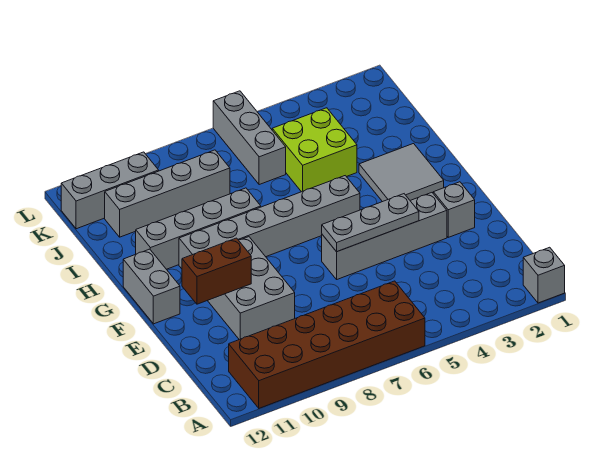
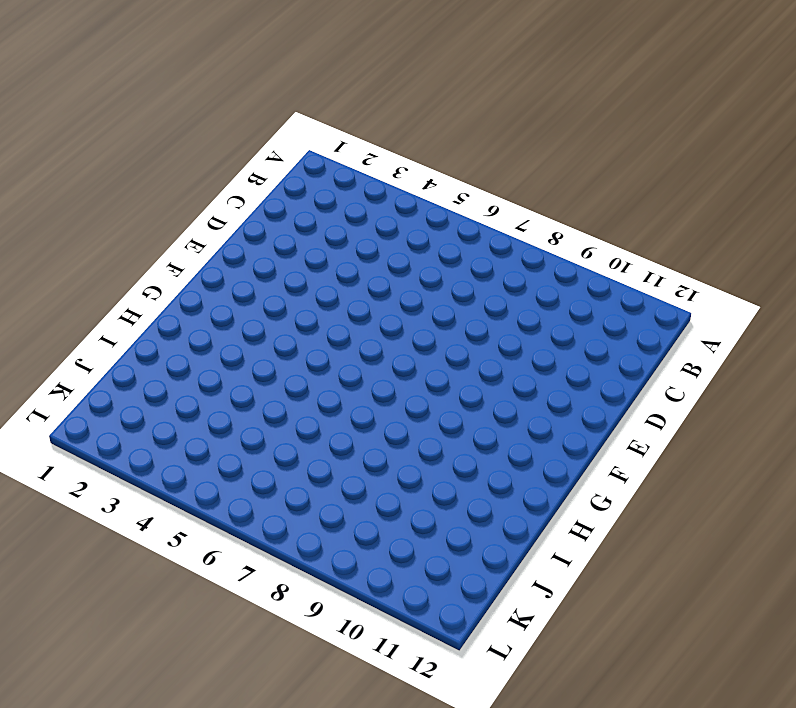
none -> grey 1x1 brick [523,247,565,303]
none -> brown 2x6 brick [229,281,425,408]
none -> grey 2x3 brick [208,237,295,340]

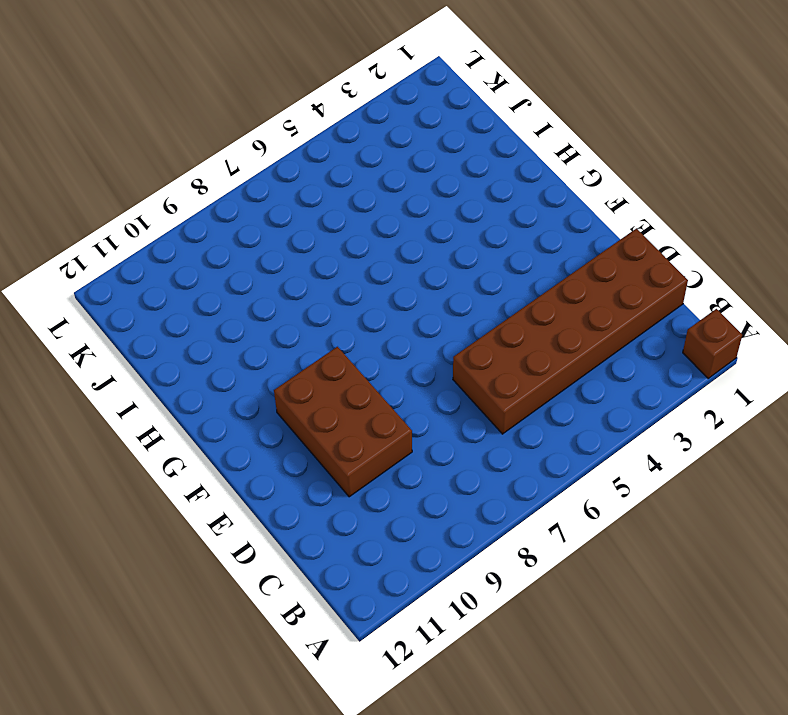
brown 1x1 brick [683,309,742,378] -> grey 1x1 brick [523,247,565,303]
brown 2x6 brick [453,228,688,434] -> brown 2x6 brick moved to [229,281,425,408]
brown 2x3 brick [274,347,412,497] -> grey 2x3 brick [208,237,295,340]
none -> grey 1x1 brick [433,182,475,237]
none -> grey 1x4 brick [322,193,447,279]
none -> grey 1x2 brick [123,249,180,324]

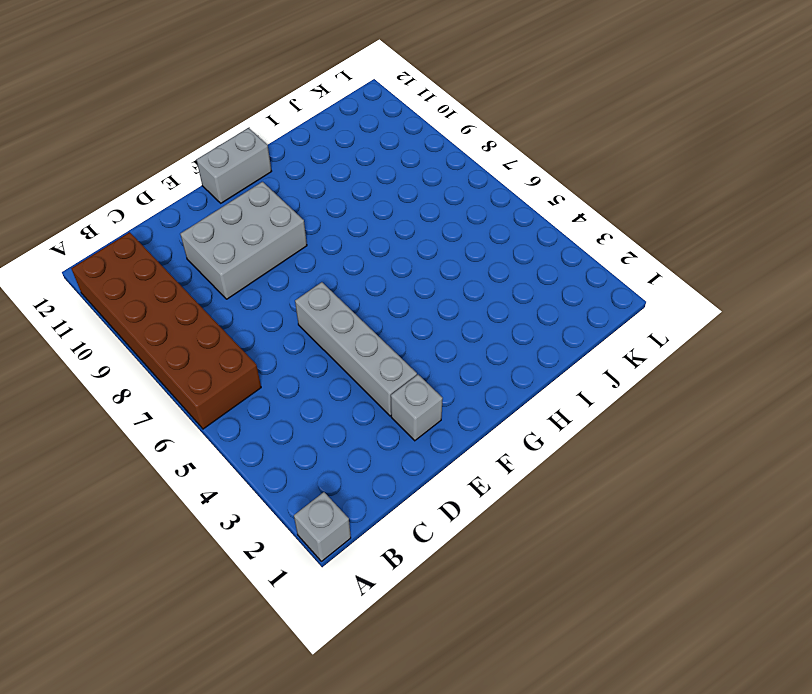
none -> grey 2x2 tile [359,144,444,202]
none -> grey 1x6 brick [179,176,360,269]
none -> grey 1x4 brick [136,188,261,269]

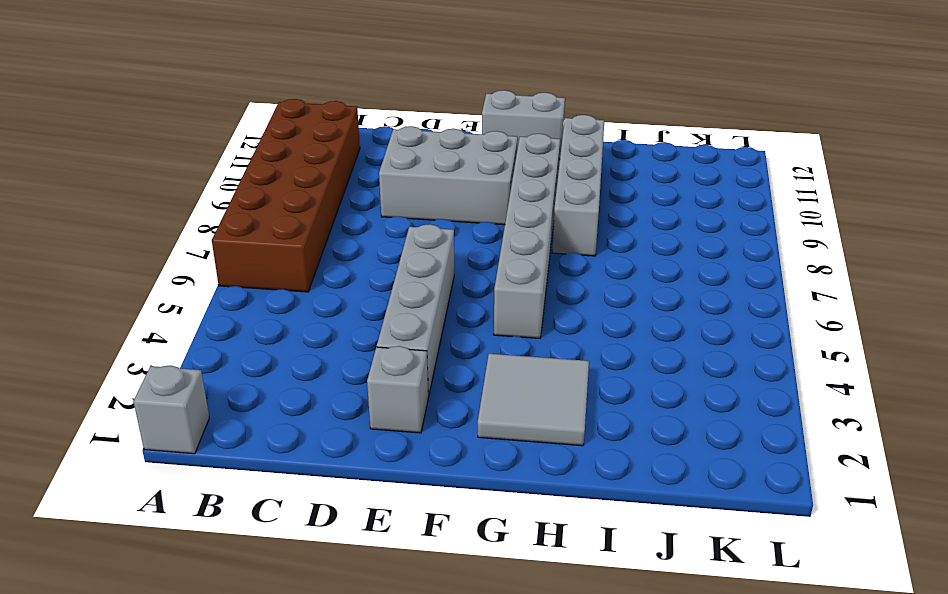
none -> lime 2x2 brick [272,108,357,192]
none -> grey 1x3 brick [213,91,286,185]
none -> grey 1x4 brick [105,150,230,237]

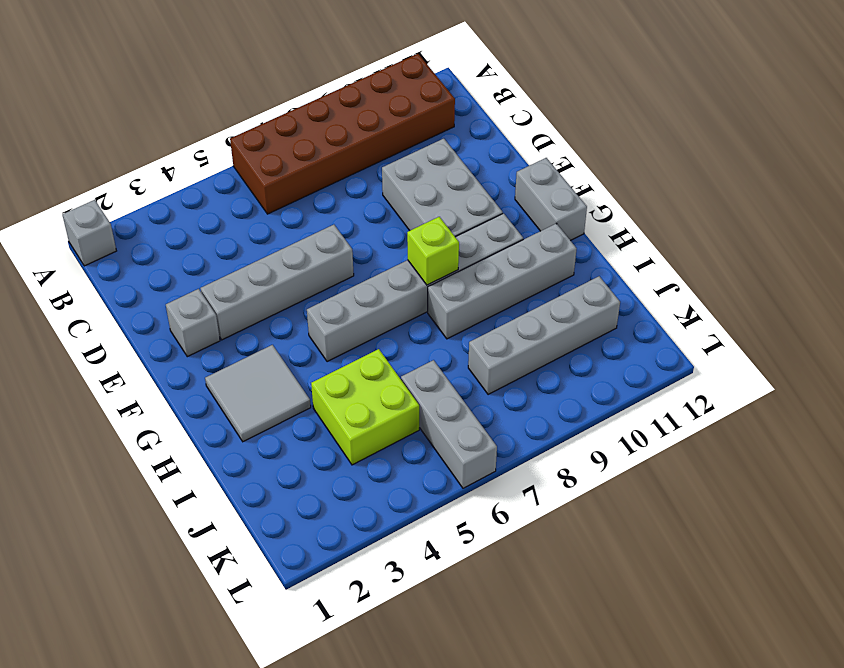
lime 1x1 brick [407,217,459,285] -> none
none -> grey 1x3 brick [61,152,159,229]
none -> grey 1x3 plate [322,194,419,252]
none -> brown 1x2 brick [182,238,251,304]

